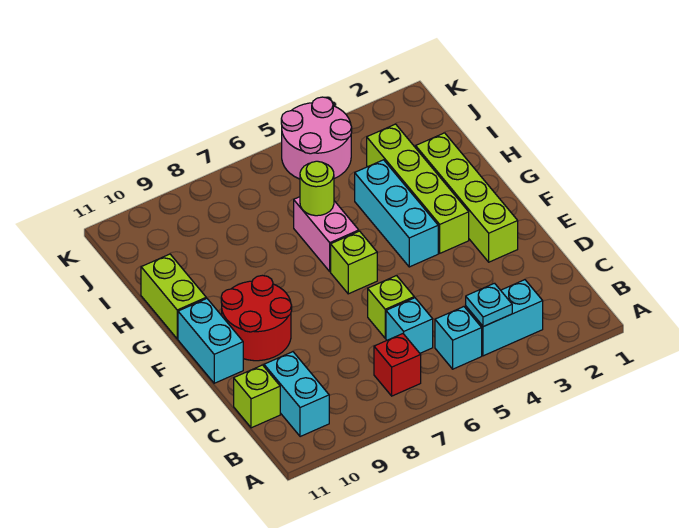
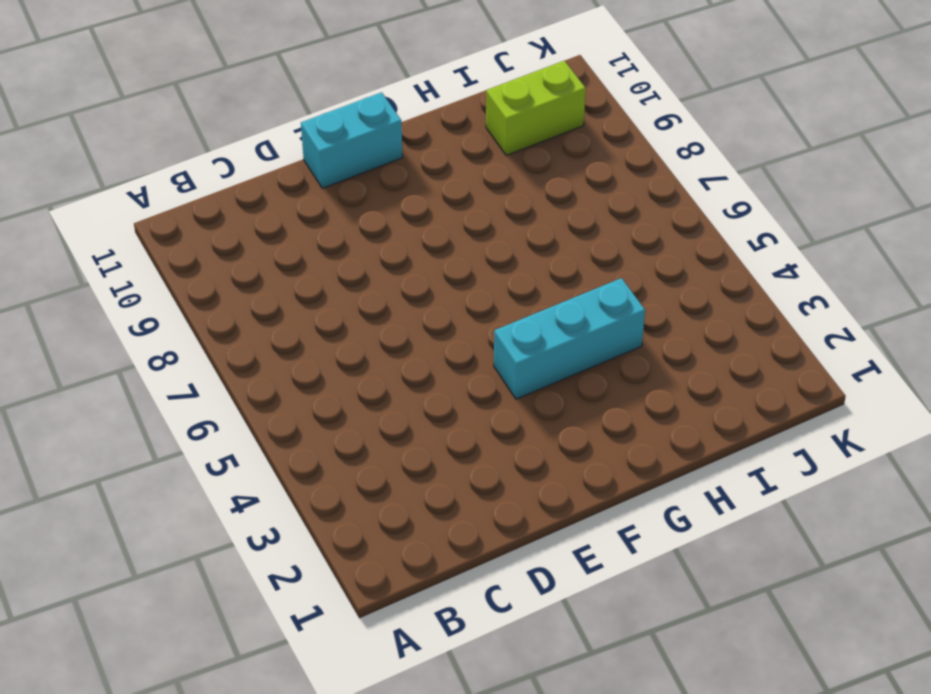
lime 1x2 brick [486,61,586,155] -> lime 1x2 brick moved to [141,254,206,339]
none -> cyan 1x2 brick [466,280,543,356]
none -> cyan 1x1 brick [435,307,482,369]
none -> red 1x1 brick [374,334,421,396]

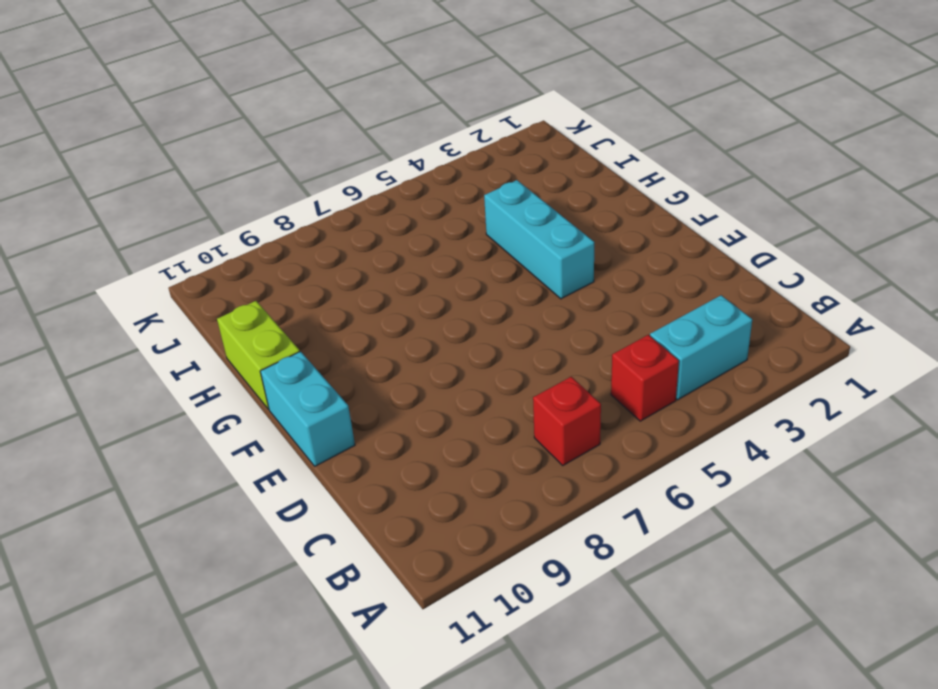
red 1x1 brick [611,335,679,421] -> cyan 1x1 brick [435,307,482,369]
none -> cyan 1x2 brick [264,352,329,437]
none -> cyan 1x1 brick [386,298,433,353]
none -> lime 1x1 brick [234,365,280,428]

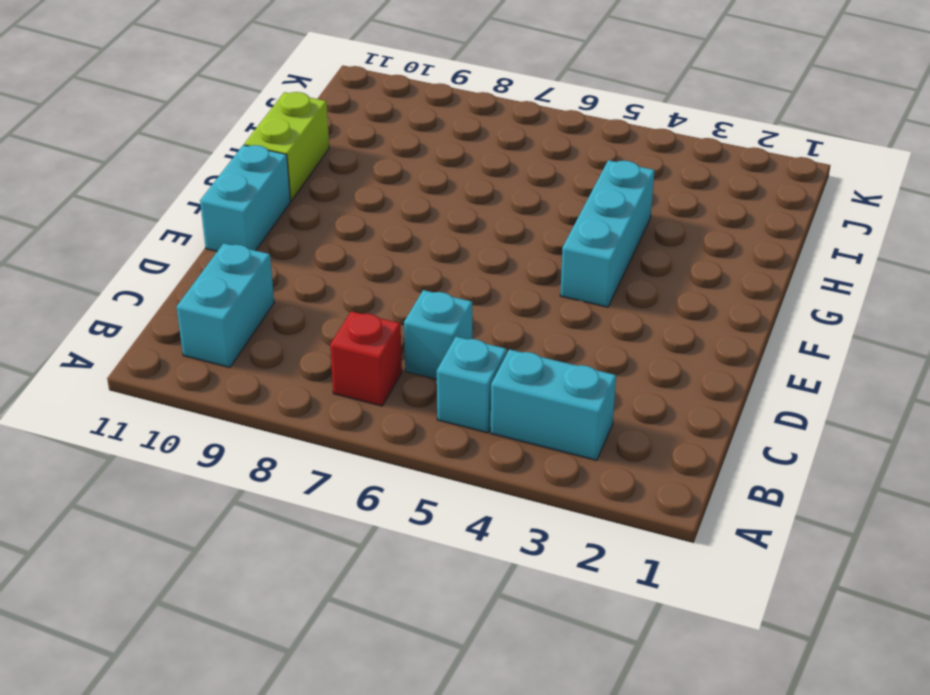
none -> lime 1x1 brick [234,365,280,428]
none -> lime 1x1 brick [368,276,414,338]
none -> lime 1x4 brick [416,133,518,262]

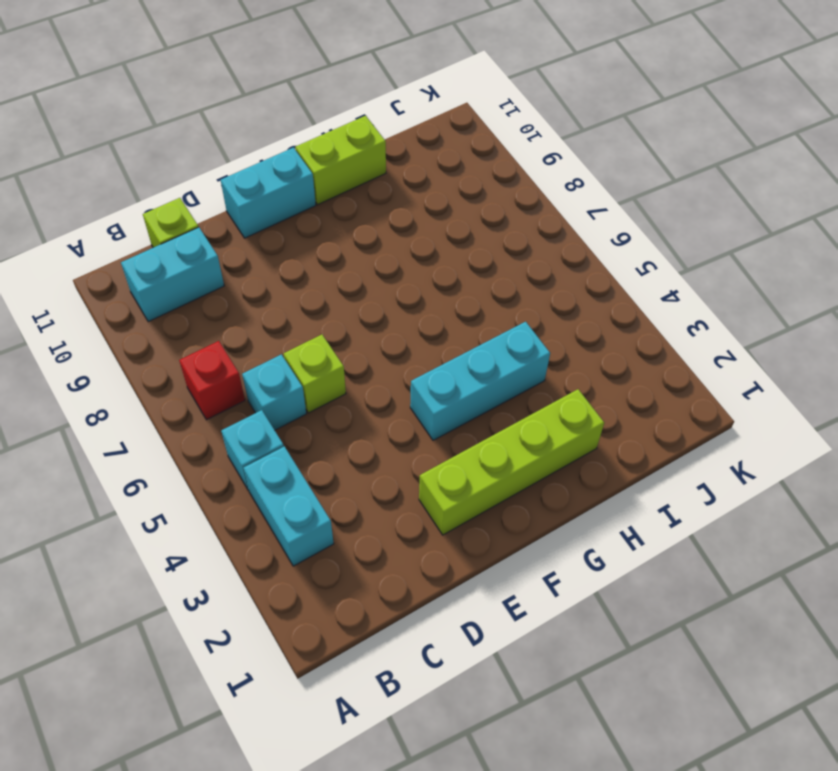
none -> red 2x2 round brick [221,275,292,361]
none -> lime 1x4 brick [367,124,469,253]
none -> lime 1x1 brick [331,231,377,294]

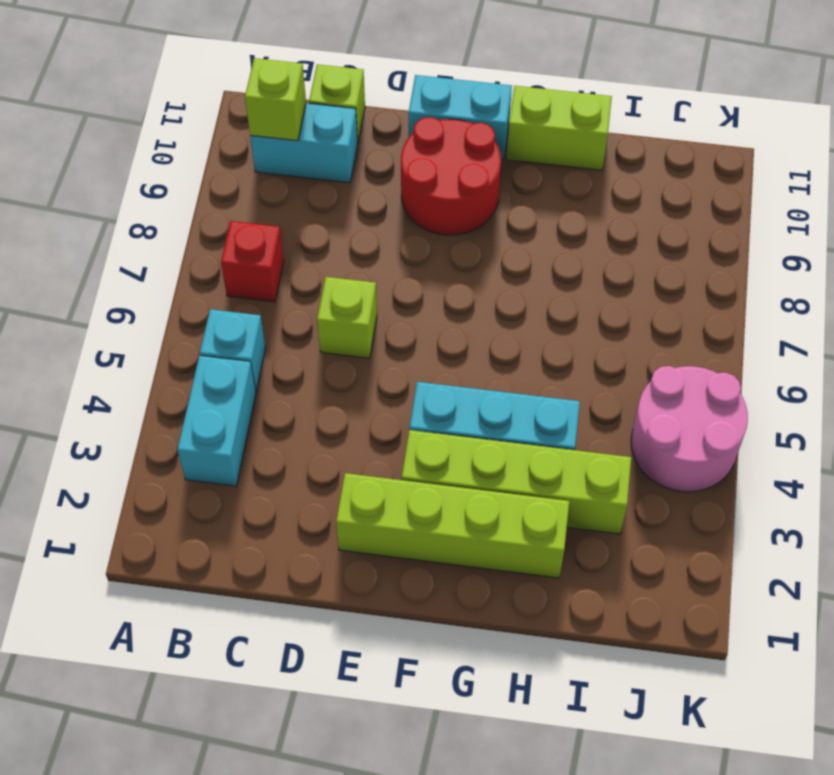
lime 1x1 brick [245,58,306,141] -> lime 1x1 brick moved to [331,231,377,294]
none -> cyan 1x1 brick [386,298,433,353]
none -> pink 1x2 brick [294,197,359,271]
none -> cyan 1x1 plate [466,283,512,327]

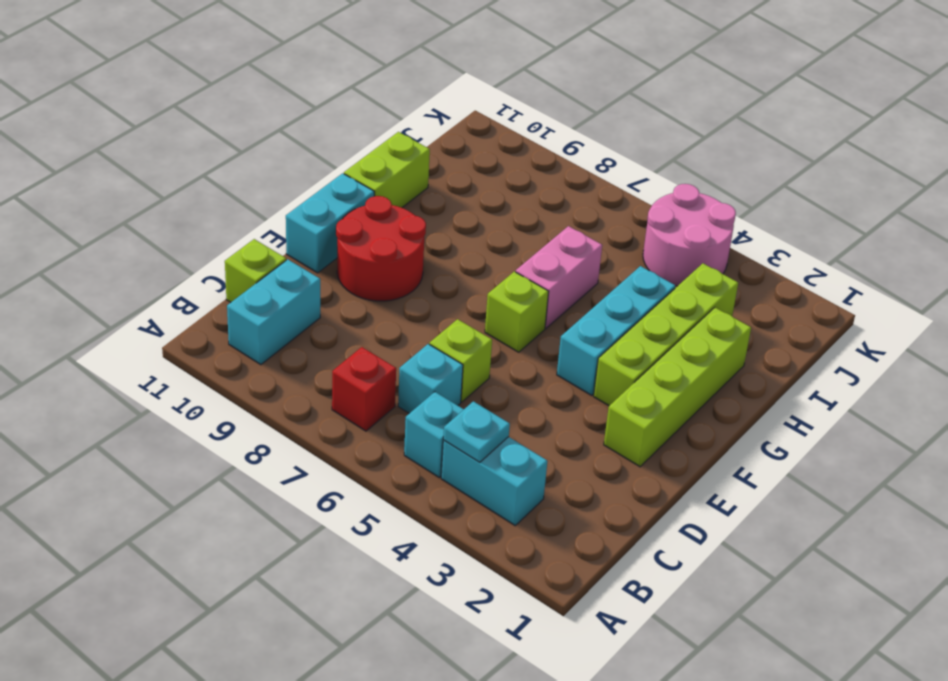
none -> lime 1x1 round brick [300,161,334,216]

